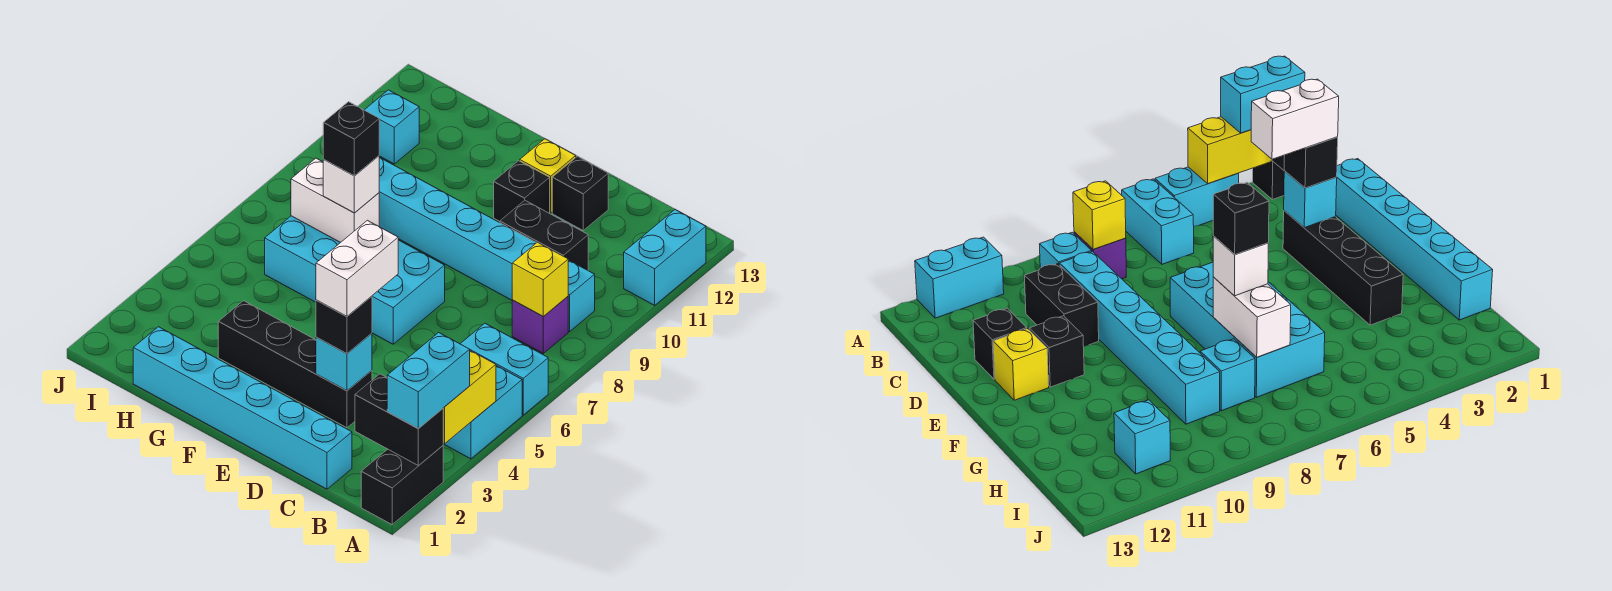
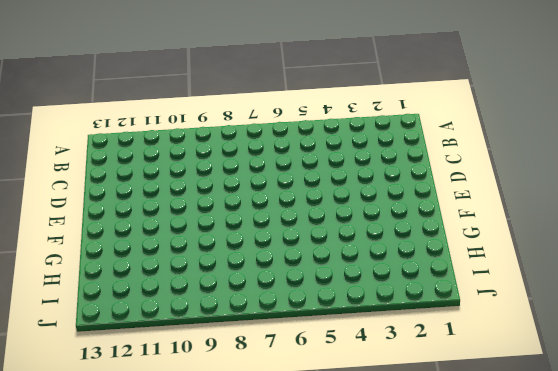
none -> black 1x2 brick [361,446,443,524]
none -> cyan 1x2 brick [443,366,522,459]
none -> cyan 1x2 brick [461,323,548,415]

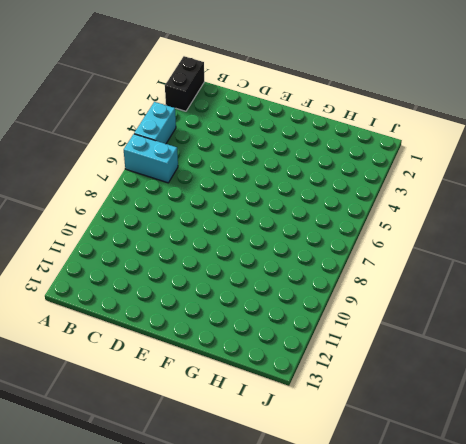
none -> cyan 1x2 brick [624,209,706,305]
none -> purple 1x1 brick [512,297,568,353]
none -> cyan 1x1 brick [568,260,595,332]

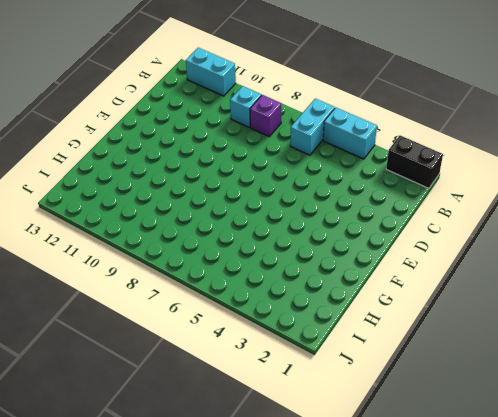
none -> cyan 1x6 brick [133,327,352,489]
none -> cyan 1x6 brick [379,157,536,300]
none -> black 1x2 brick [500,200,588,270]

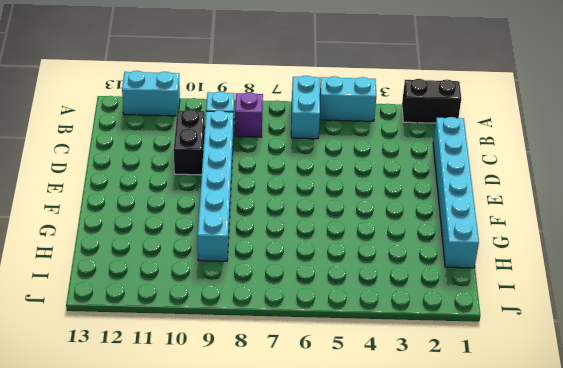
none -> black 1x4 brick [218,301,372,428]
none -> black 1x1 brick [552,156,608,230]
none -> cyan 2x4 brick [265,216,445,344]

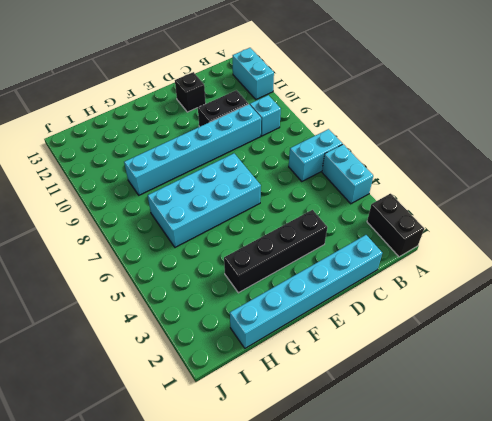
none -> purple 1x1 brick [512,297,568,353]
none -> black 1x1 brick [494,161,550,221]
none -> yellow 1x1 brick [520,139,576,213]

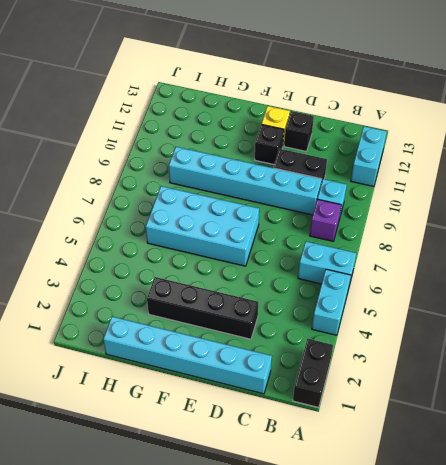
none -> cyan 1x1 brick [1200,339,1255,411]
none -> cyan 1x1 brick [365,90,419,164]
none -> black 1x2 brick [355,374,443,466]

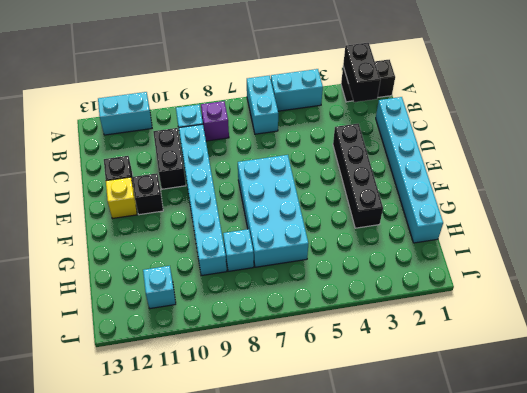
none -> yellow 1x2 brick [443,351,496,444]
none -> yellow 1x1 brick [512,242,568,317]
none -> cyan 1x1 brick [316,333,372,391]

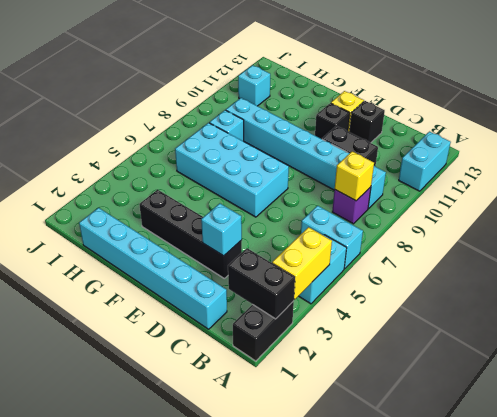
none -> white 1x2 brick [291,158,379,243]
none -> cyan 1x2 brick [387,333,470,429]
none -> black 1x1 brick [316,296,372,354]

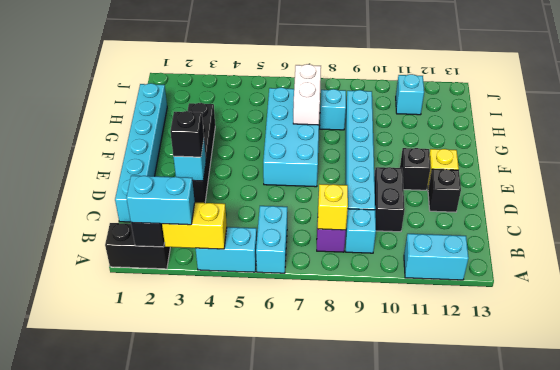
none -> white 1x1 brick [323,156,379,213]
none -> white 1x2 brick [316,220,398,316]
none -> black 1x1 brick [323,102,379,176]

